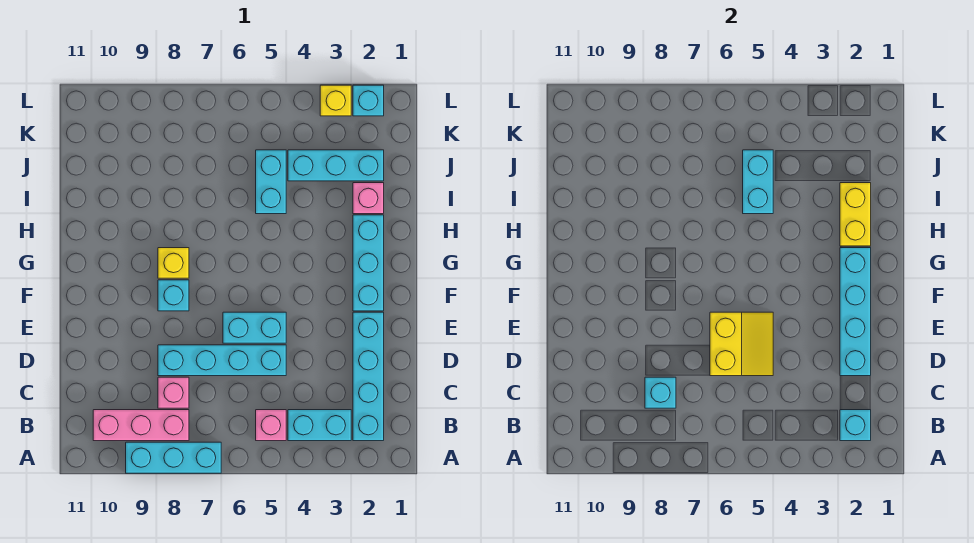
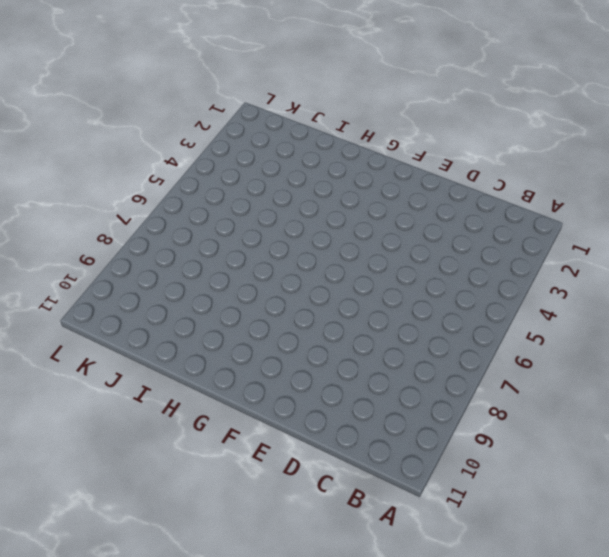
none -> cyan 1x3 brick [126,442,221,473]
none -> cyan 1x4 brick [353,312,384,441]
none -> cyan 1x2 brick [288,410,351,441]

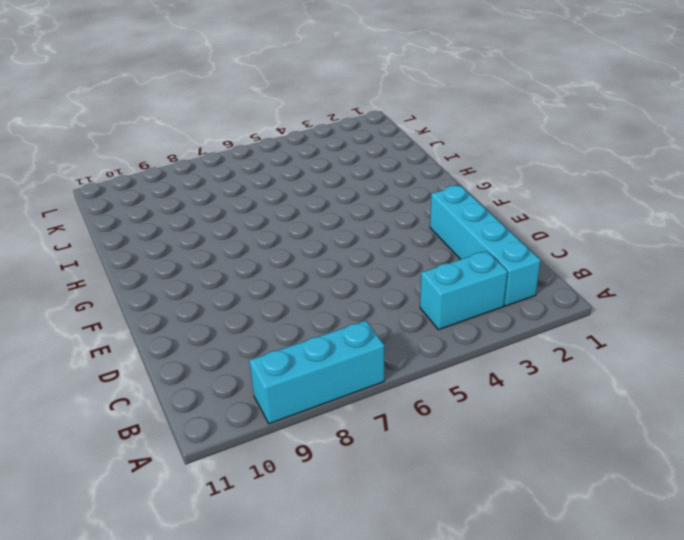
none -> pink 1x1 brick [256,410,286,441]
none -> pink 1x3 brick [93,410,189,441]
none -> pink 1x1 brick [158,377,189,408]

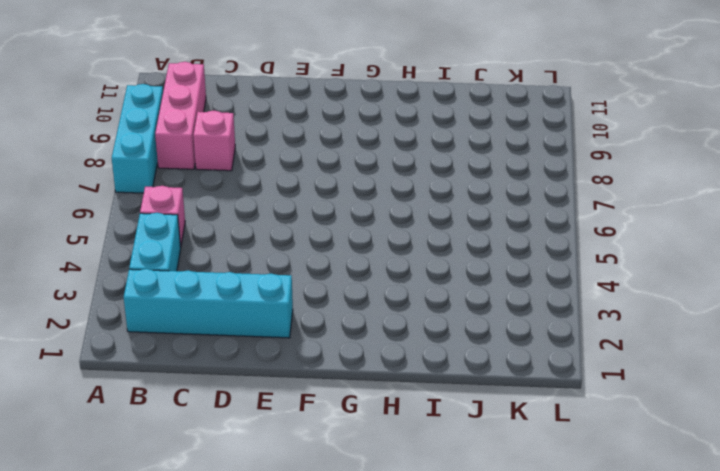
none -> cyan 1x4 brick [158,345,286,376]
none -> cyan 1x2 brick [223,312,286,343]
none -> cyan 1x3 brick [353,215,384,311]

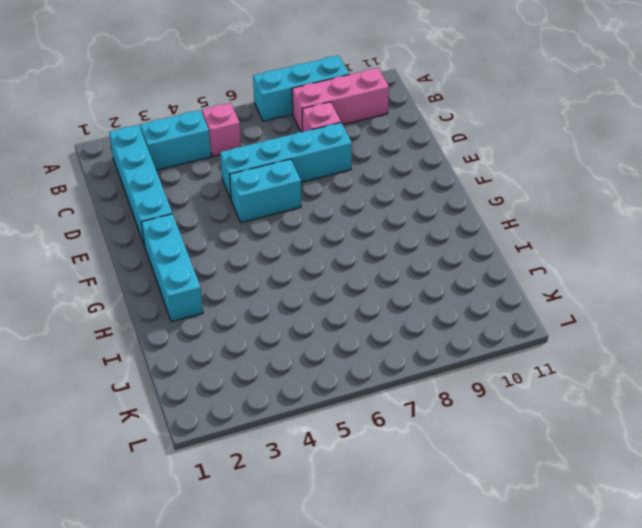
none -> cyan 1x1 brick [158,280,189,311]
none -> yellow 1x1 brick [158,248,189,278]
none -> pink 1x1 brick [353,183,384,214]

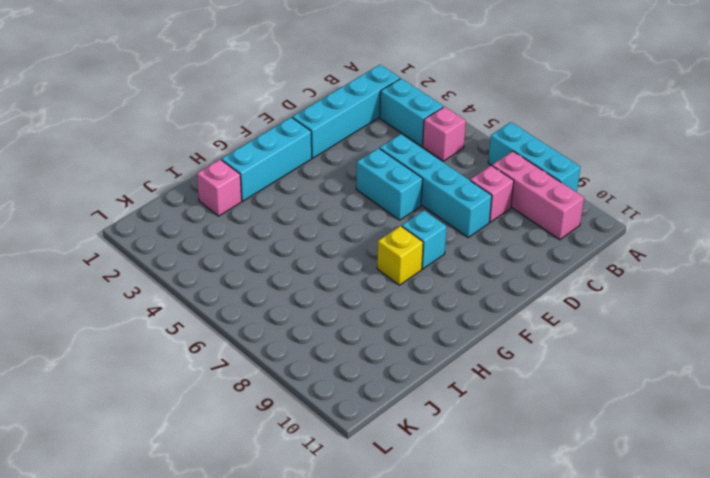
none -> cyan 1x2 brick [256,150,286,214]
none -> cyan 1x3 brick [288,150,384,181]
none -> cyan 1x1 brick [353,85,384,116]

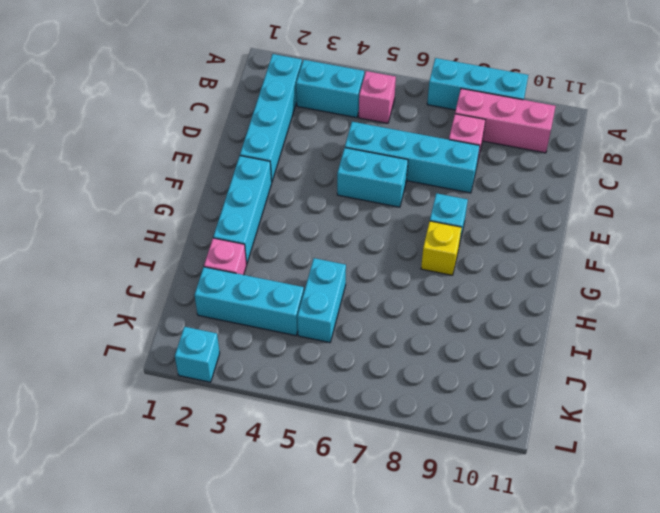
none -> yellow 1x1 brick [320,85,351,116]
none -> cyan 1x1 brick [840,410,871,441]
none -> cyan 1x1 brick [645,377,676,408]

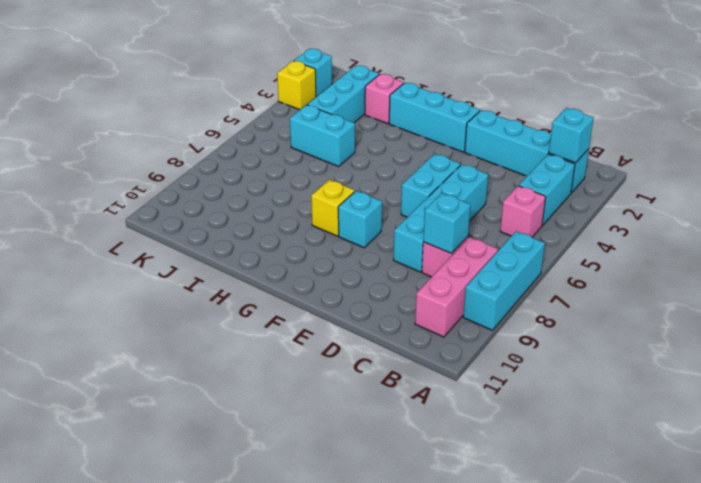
none -> cyan 1x4 brick [840,248,871,376]
none -> yellow 2x2 slope [710,312,773,376]
none -> yellow 1x2 brick [840,183,871,246]

